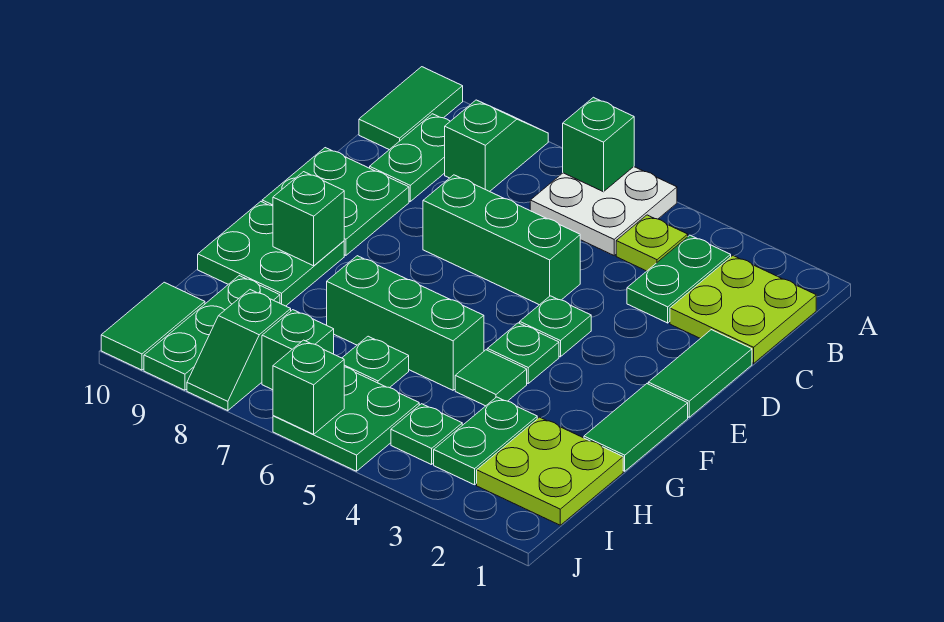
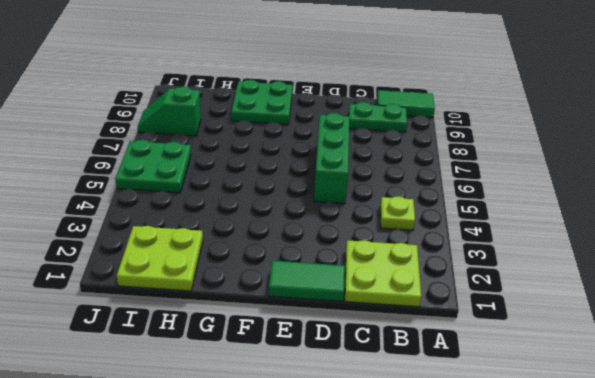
none -> white 2x2 plate [530,167,677,255]
none -> green 1x2 slope [445,100,548,192]
none -> green 1x2 plate [627,235,731,323]

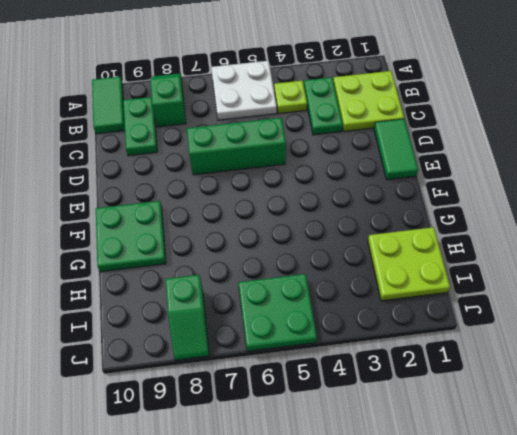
none -> green 2x2 plate [262,148,409,255]
none -> green 1x1 plate [520,296,591,357]
none -> green 1x2 tile [584,384,688,471]

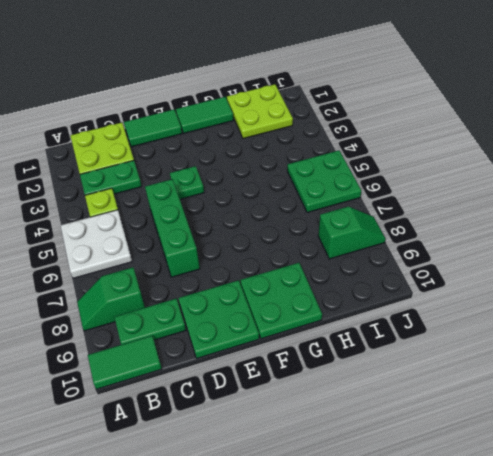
none -> green 1x1 plate [487,323,559,383]
none -> green 1x1 tile [455,350,527,406]
none -> green 1x3 brick [327,256,484,390]

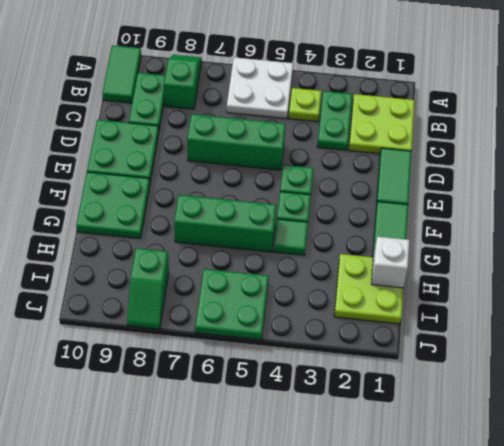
white 1x1 brick [371,237,410,288] -> none
none -> green 1x2 plate [434,397,537,485]
none -> green 1x1 plate [342,336,409,388]
none -> green 1x3 plate [144,276,280,390]

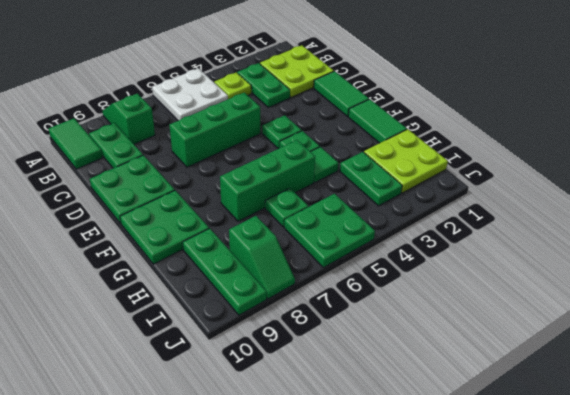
none -> green 1x1 plate [391,404,462,465]
none -> green 1x1 brick [262,310,334,390]
none -> green 1x2 tile [101,282,205,370]

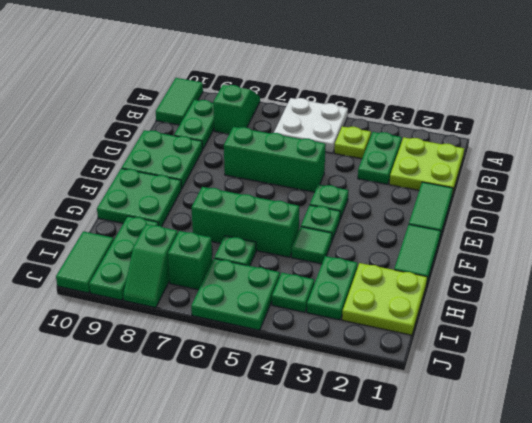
none -> green 1x1 brick [563,97,634,192]
none -> green 1x1 brick [273,172,344,266]
none -> green 1x1 brick [273,340,344,434]

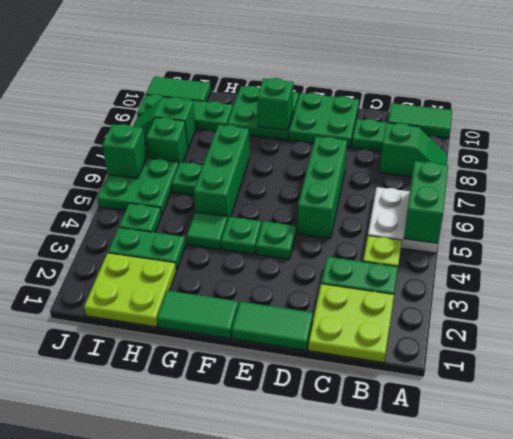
green 1x2 brick [404,161,448,243] -> green 1x1 brick [563,97,634,192]

